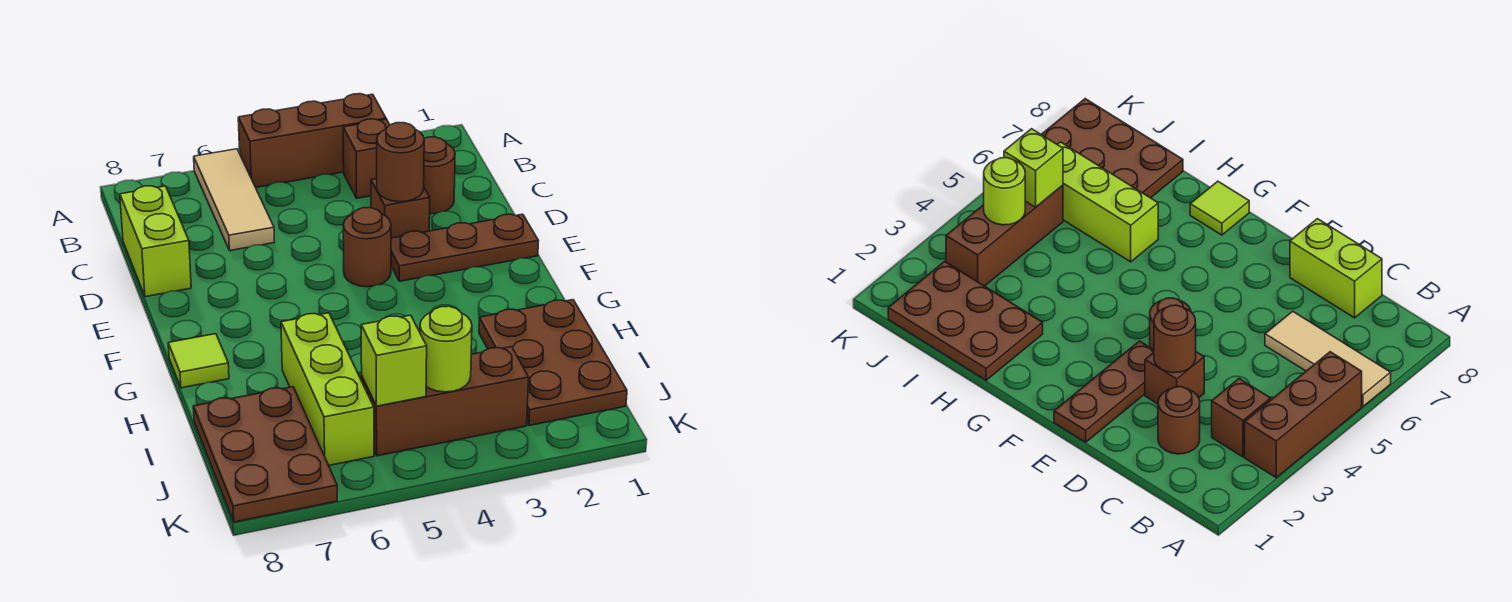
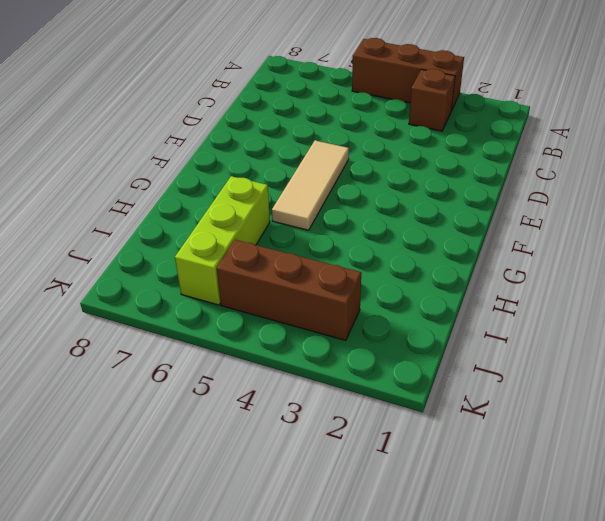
tan 1x3 tile [272,140,349,230] -> tan 1x3 tile moved to [194,149,274,251]
none -> brown 1x1 round brick [424,137,455,214]
none -> lime 1x2 brick [120,186,191,297]
none -> brown 1x1 brick [371,179,430,238]

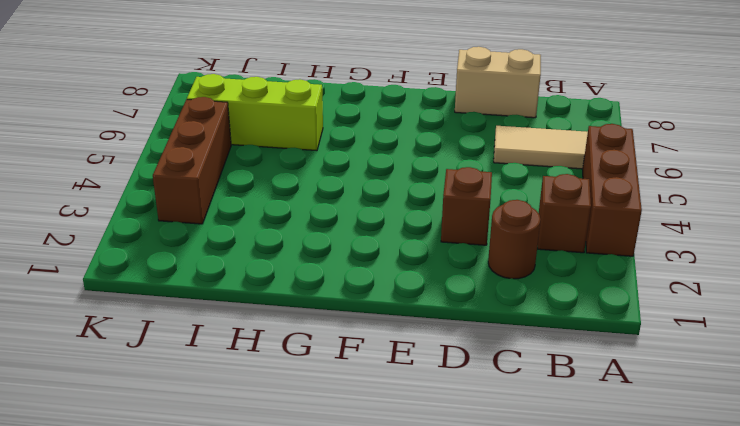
tan 1x2 brick [455,47,541,118] -> lime 1x2 brick [120,186,191,297]
none -> brown 1x3 plate [391,214,538,281]
none -> brown 1x1 round brick [343,208,391,287]
none -> lime 1x1 tile [168,334,229,388]

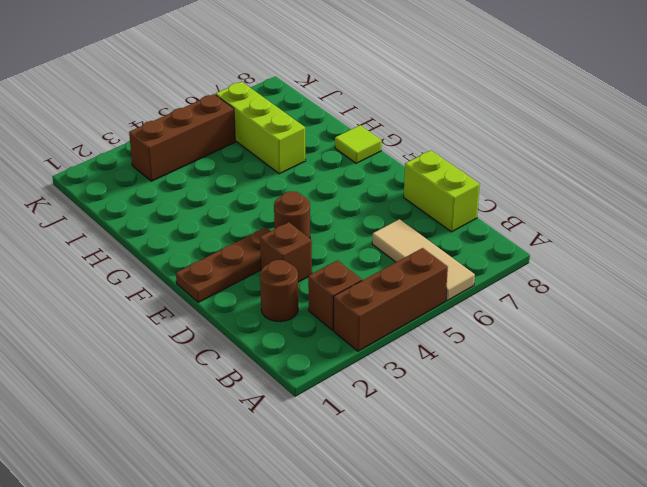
none -> brown 2x3 plate [479,300,627,426]
none -> brown 2x3 plate [193,387,337,522]
none -> brown 1x1 round brick [377,123,424,202]

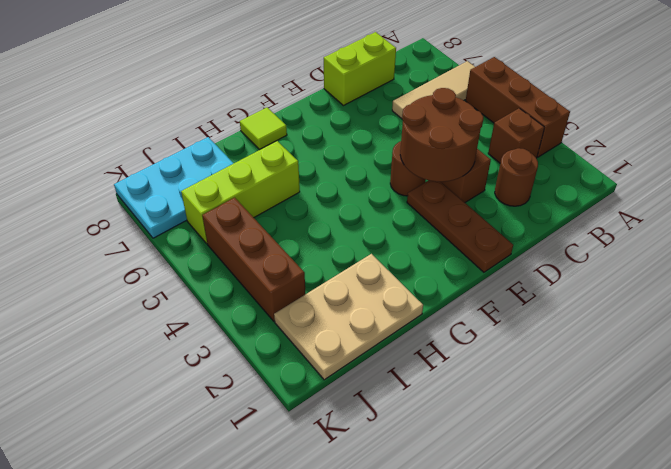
brown 2x2 round brick [400,88,483,182] -> brown 1x1 round brick [377,123,424,202]
tan 2x3 plate [274,254,423,380] -> brown 2x3 plate [479,300,627,426]
cyan 2x3 plate [114,137,233,238] -> brown 2x3 plate [193,387,337,522]
none -> lime 1x1 round brick [420,306,472,392]
none -> lime 1x1 brick [361,315,427,406]

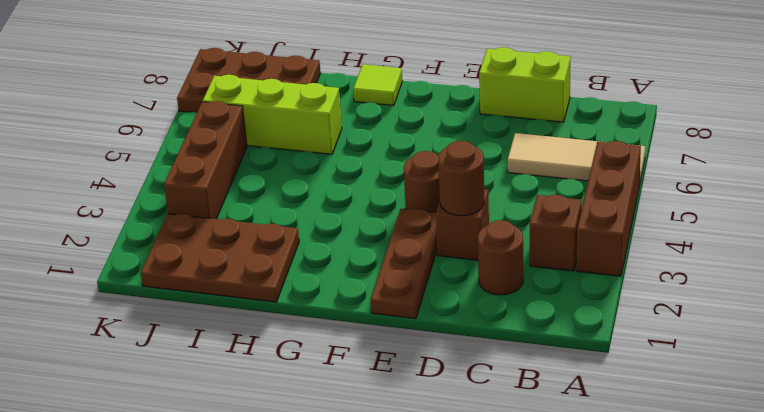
none -> lime 1x1 round brick [420,306,472,392]
none -> lime 1x1 brick [361,315,427,406]

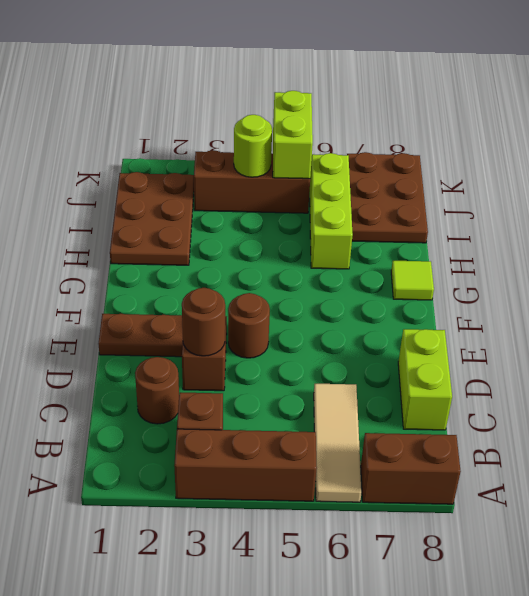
brown 1x2 brick [361,433,461,504] -> none
lime 1x2 brick [273,91,313,179] -> lime 1x1 brick [361,315,427,406]

